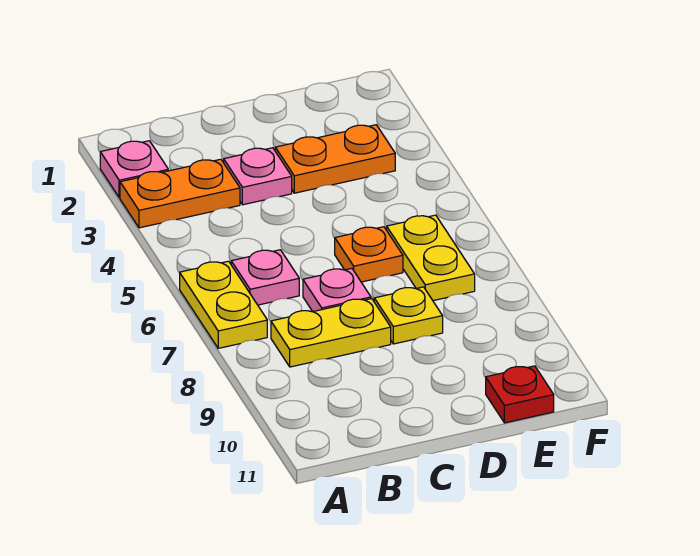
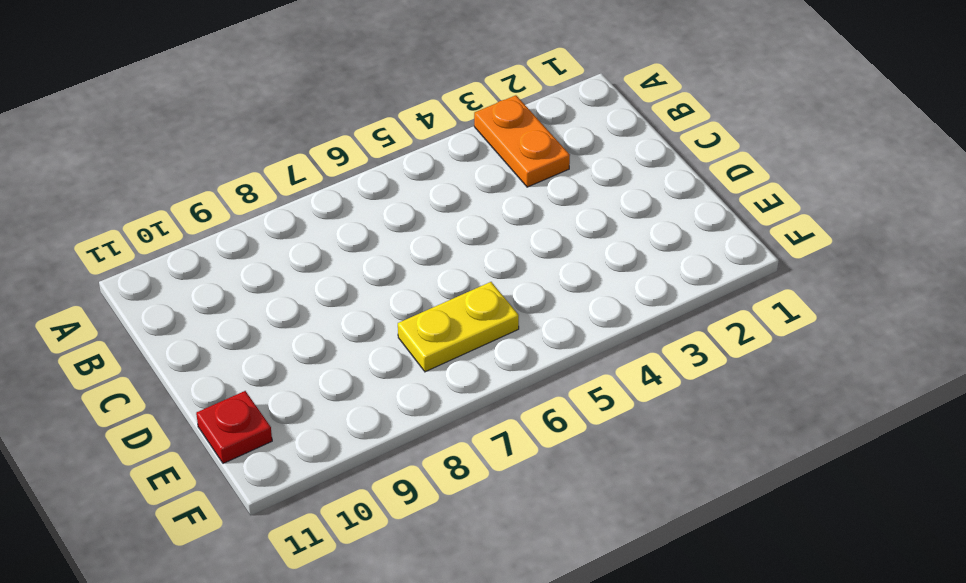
none -> pink 1x1 plate [100,141,168,198]
none -> yellow 1x2 plate [180,261,267,348]
none -> pink 1x1 plate [231,250,299,305]

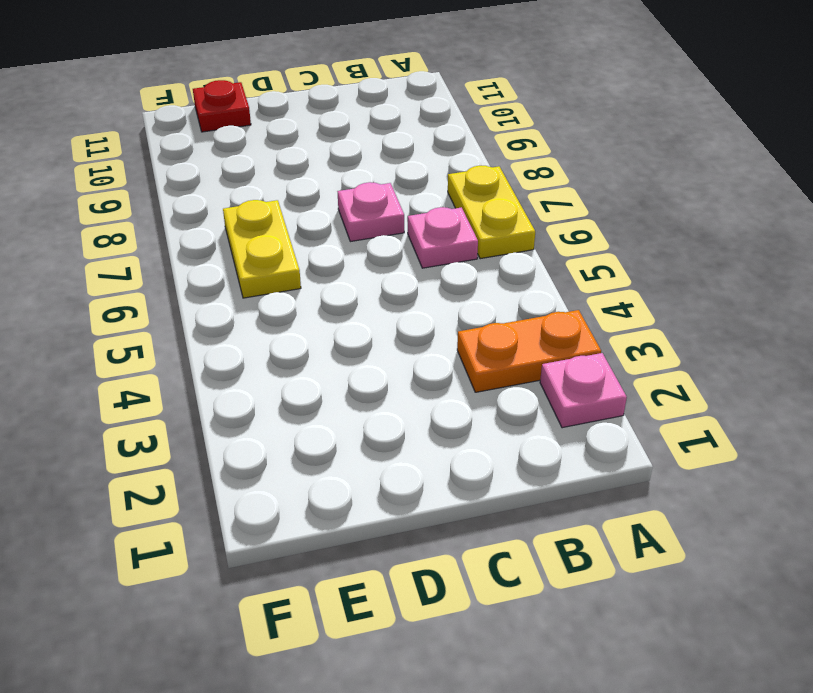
none -> yellow 1x2 plate [271,299,391,367]
none -> pink 1x1 plate [224,148,292,205]
none -> orange 1x2 plate [275,125,395,193]

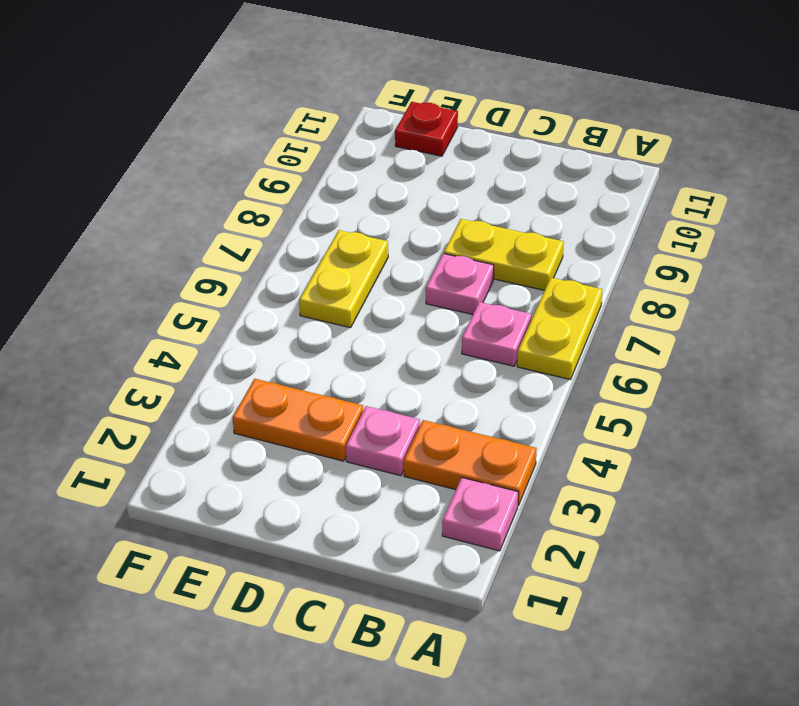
none -> orange 1x1 plate [335,227,403,282]
none -> yellow 1x1 plate [374,287,443,344]

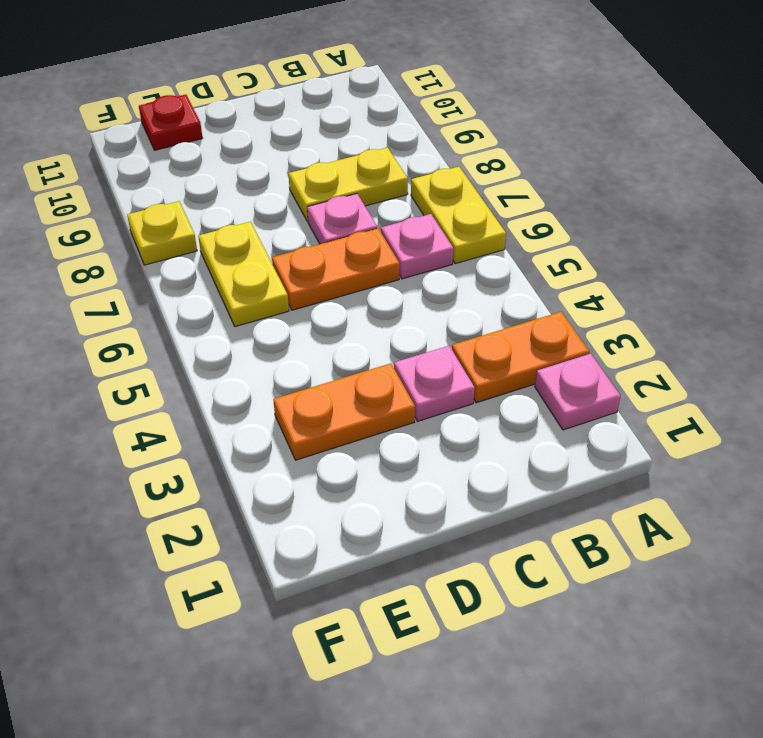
orange 1x2 plate [272,228,400,310] -> orange 1x1 plate [335,227,403,282]
yellow 1x1 plate [127,201,197,265] -> yellow 1x1 plate moved to [374,287,443,344]

